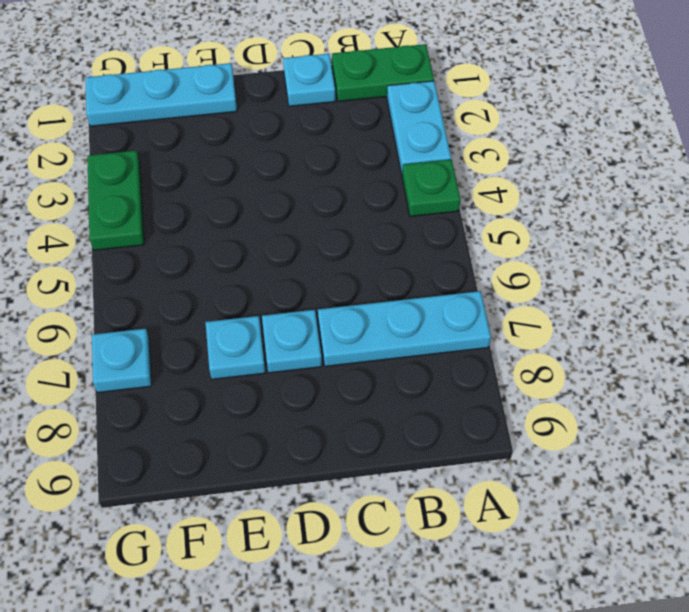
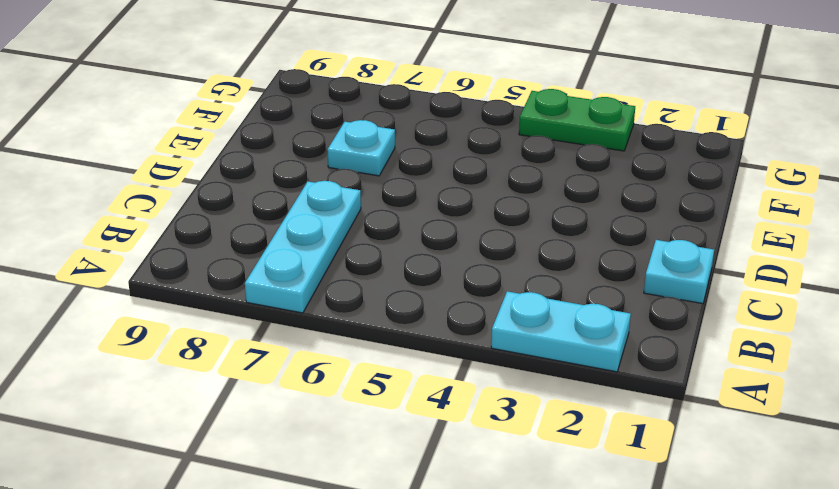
none -> green 1x2 plate [332,44,434,101]
none -> green 1x1 plate [402,159,461,216]

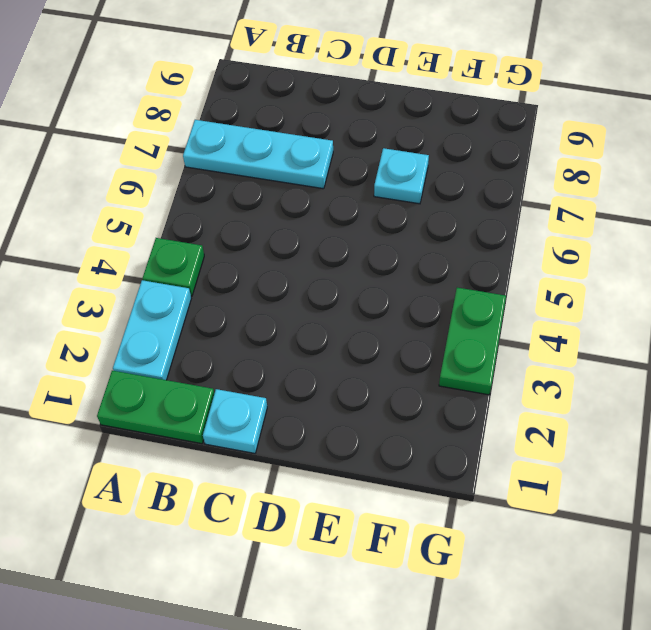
none -> cyan 1x1 plate [262,310,322,373]
none -> cyan 1x3 plate [85,63,237,126]

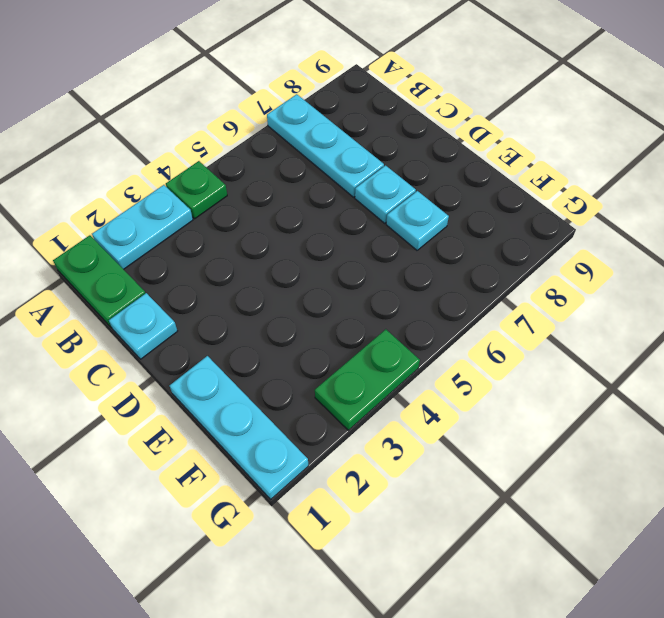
none -> cyan 1x1 plate [92,329,152,393]

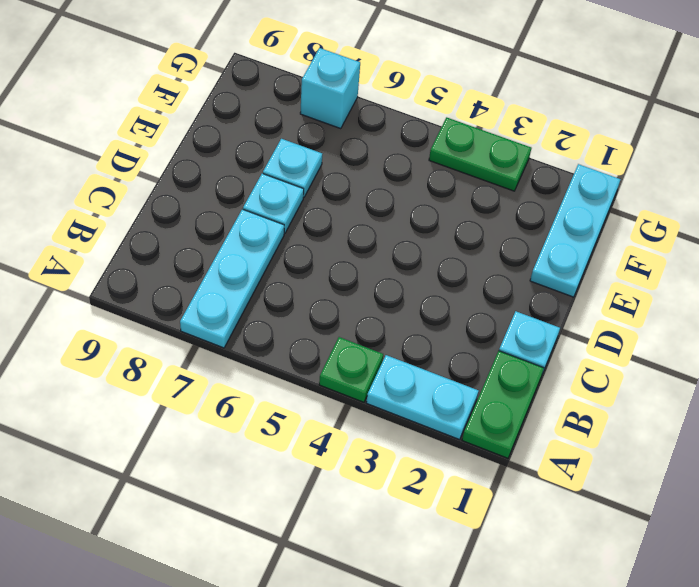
cyan 1x1 brick [300,48,360,129] -> cyan 1x1 plate [92,329,152,393]

